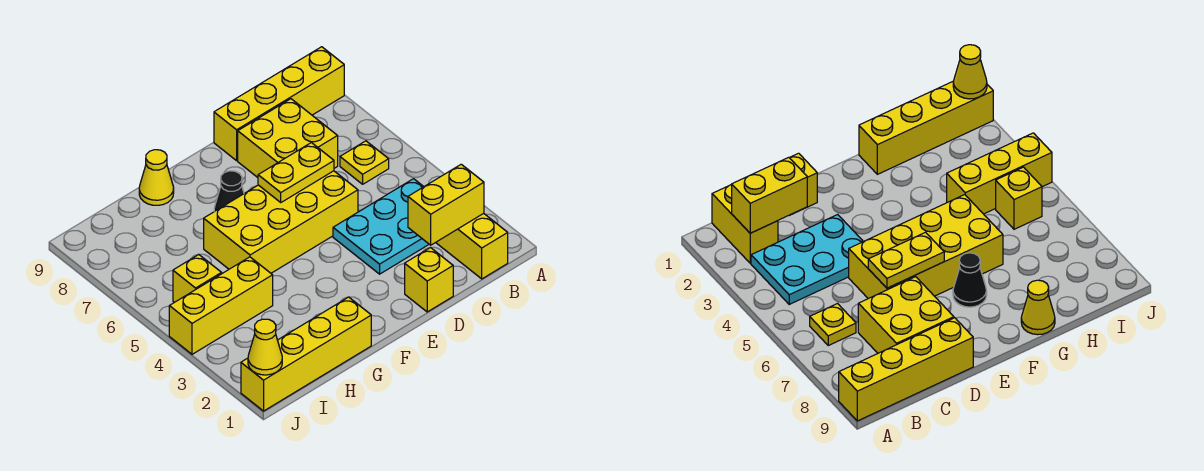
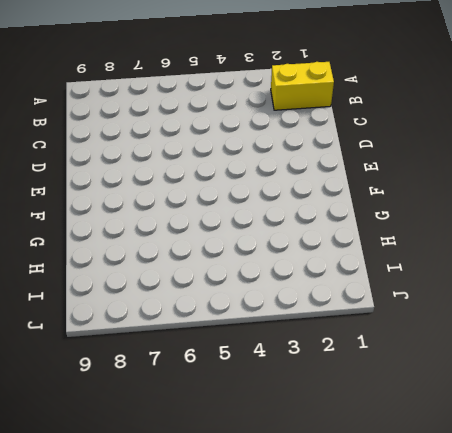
none -> yellow 1x4 brick [214,47,344,161]
none -> cyan 2x3 plate [333,179,429,274]
none -> yellow 1x1 plate [340,141,389,184]

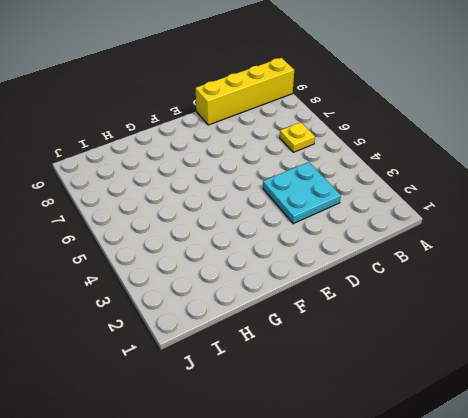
cyan 2x2 plate [263,162,341,224] -> cyan 2x3 plate [333,179,429,274]
none -> yellow 1x2 brick [436,213,508,279]
none -> yellow 2x2 brick [238,99,338,177]
none -> yellow 1x1 brick [405,247,453,312]

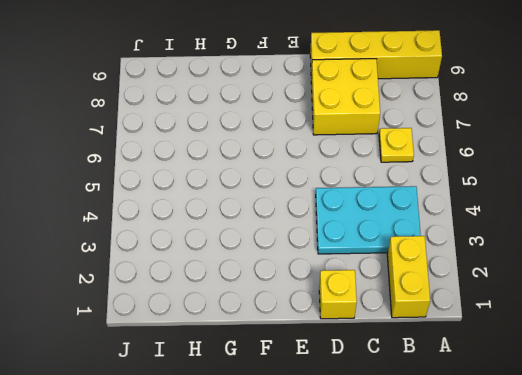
none -> yellow 2x4 brick [204,171,358,273]
none -> black 1x1 cone [214,171,244,211]
none -> yellow 1x4 brick [241,297,371,411]

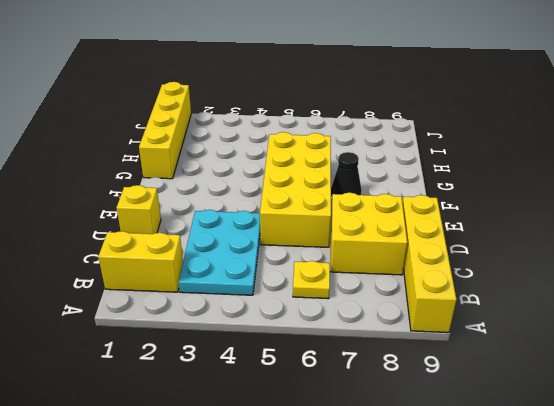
none -> yellow 1x1 cone [139,150,174,205]
none -> yellow 1x3 brick [169,257,273,354]
none -> yellow 1x1 brick [173,254,222,302]

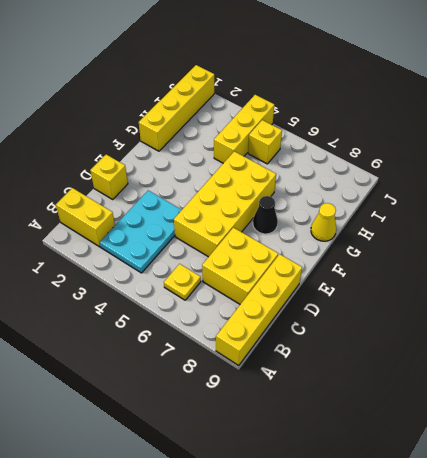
none -> yellow 1x2 brick [408,164,484,245]
none -> yellow 1x2 plate [258,143,334,202]
none -> yellow 1x1 cone [248,319,282,375]

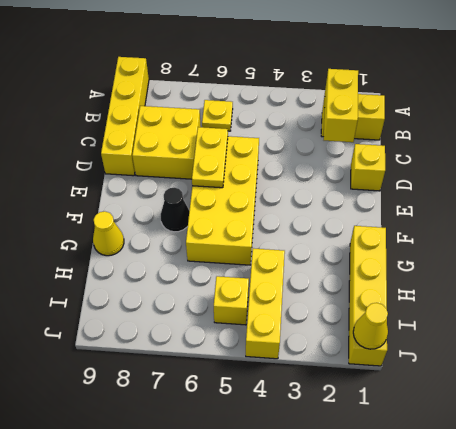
none -> cyan 2x3 plate [333,179,429,274]

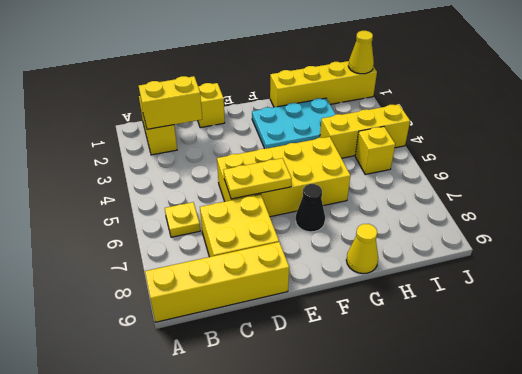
cyan 2x3 plate [252,98,336,149] -> cyan 2x3 plate moved to [333,179,429,274]

